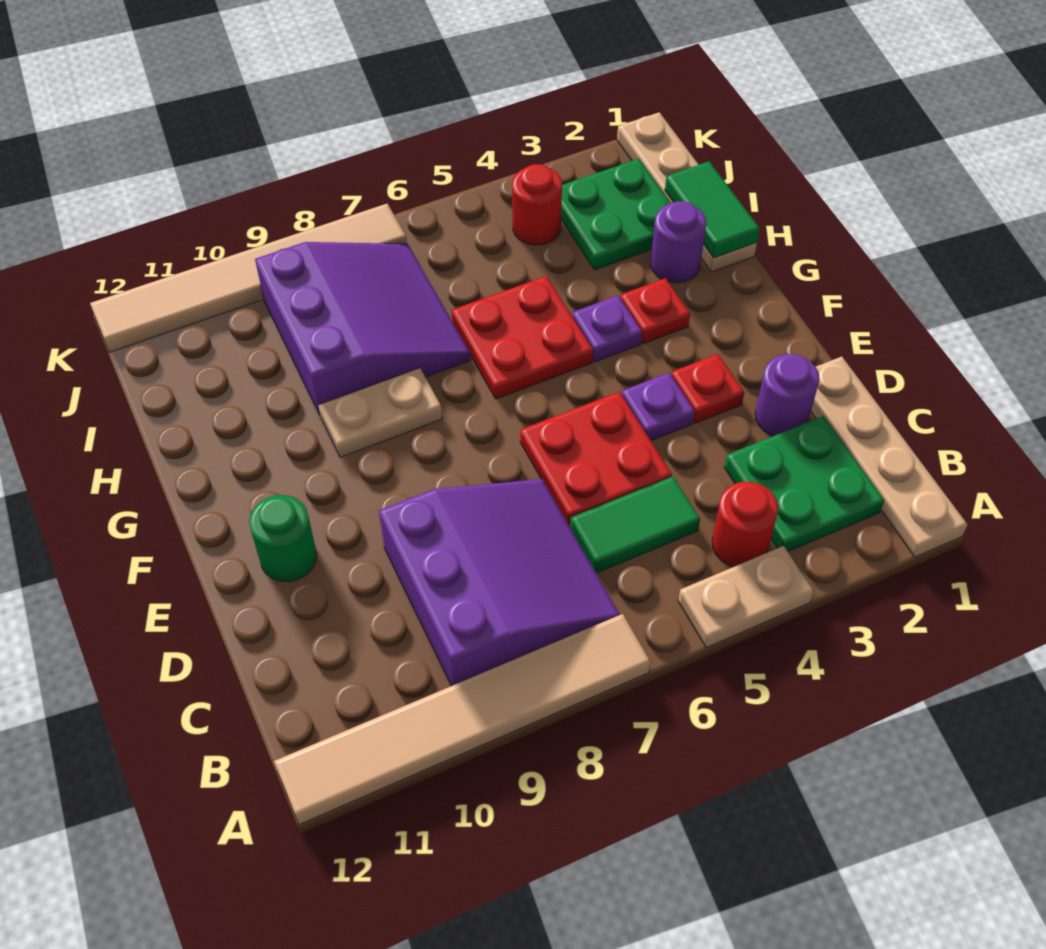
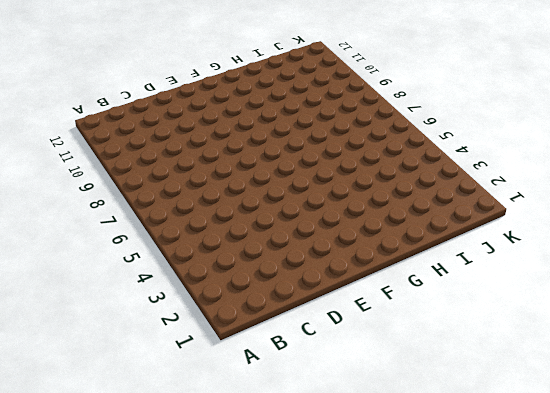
none -> tan 1x4 plate [811,357,968,557]
none -> tan 1x2 plate [678,546,814,648]
none -> tan 1x6 tile [274,614,650,825]

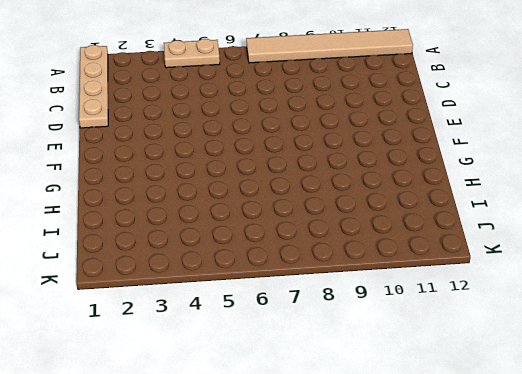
none -> green 2x2 plate [724,416,884,551]
none -> red 1x1 round brick [712,482,778,567]
none -> purple 3x3 slope [379,479,620,686]

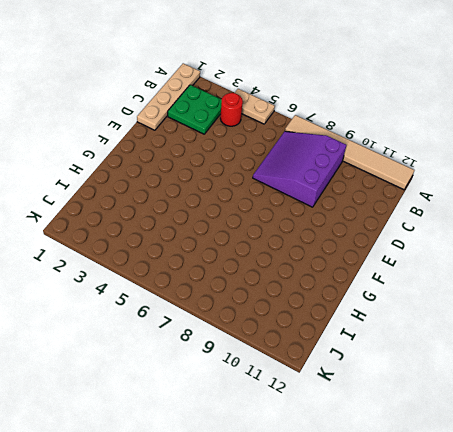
none -> green 1x2 tile [570,477,700,573]
none -> purple 1x1 round brick [755,354,819,436]
none -> red 2x2 plate [520,392,672,526]

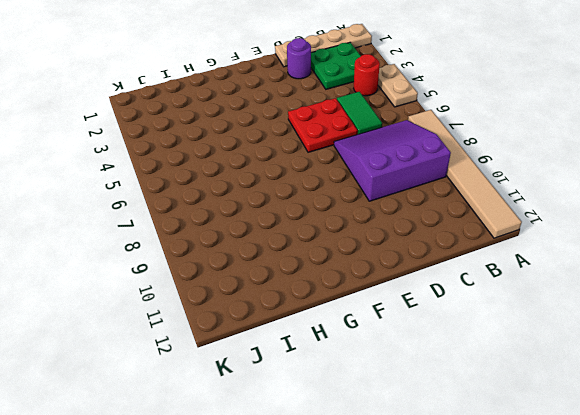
none -> red 1x1 plate [671,354,744,423]
none -> purple 1x1 plate [622,373,695,441]
none -> green 1x1 round brick [249,495,317,582]

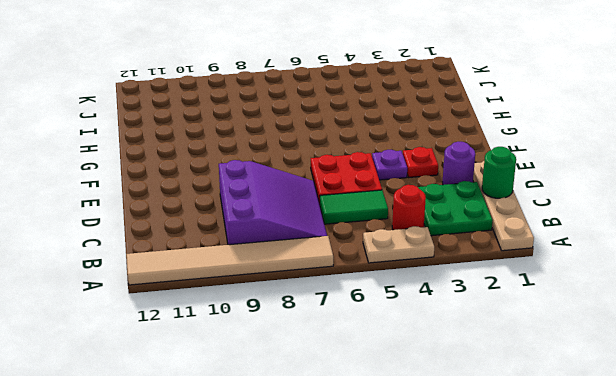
green 1x1 round brick [482,147,516,198] -> green 1x1 round brick moved to [249,495,317,582]
none -> red 1x1 plate [620,278,690,344]
none -> purple 1x1 plate [572,296,642,362]
none -> red 2x2 plate [451,276,593,399]

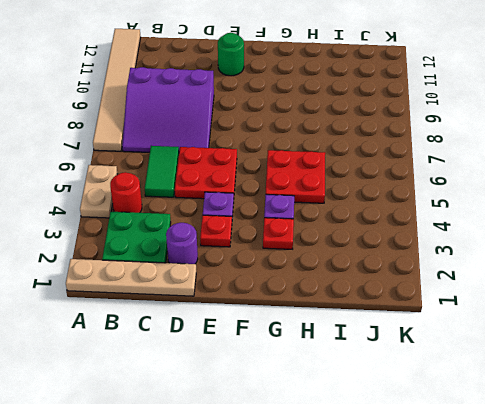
none -> tan 1x2 plate [319,368,442,457]
none -> tan 1x4 plate [617,112,757,272]
none -> purple 1x1 round brick [651,201,706,283]

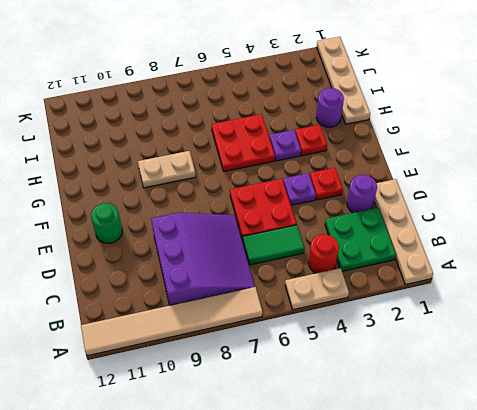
none -> purple 3x3 slope [255,242,471,415]
none -> green 2x2 plate [561,159,671,270]
none -> red 1x1 round brick [512,164,562,245]

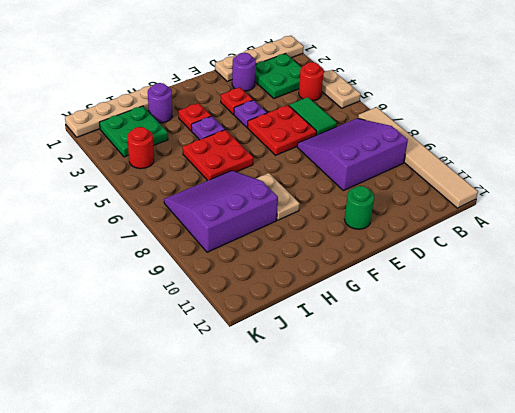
none -> tan 1x6 tile [90,204,407,352]
none -> green 1x2 tile [665,161,760,258]

